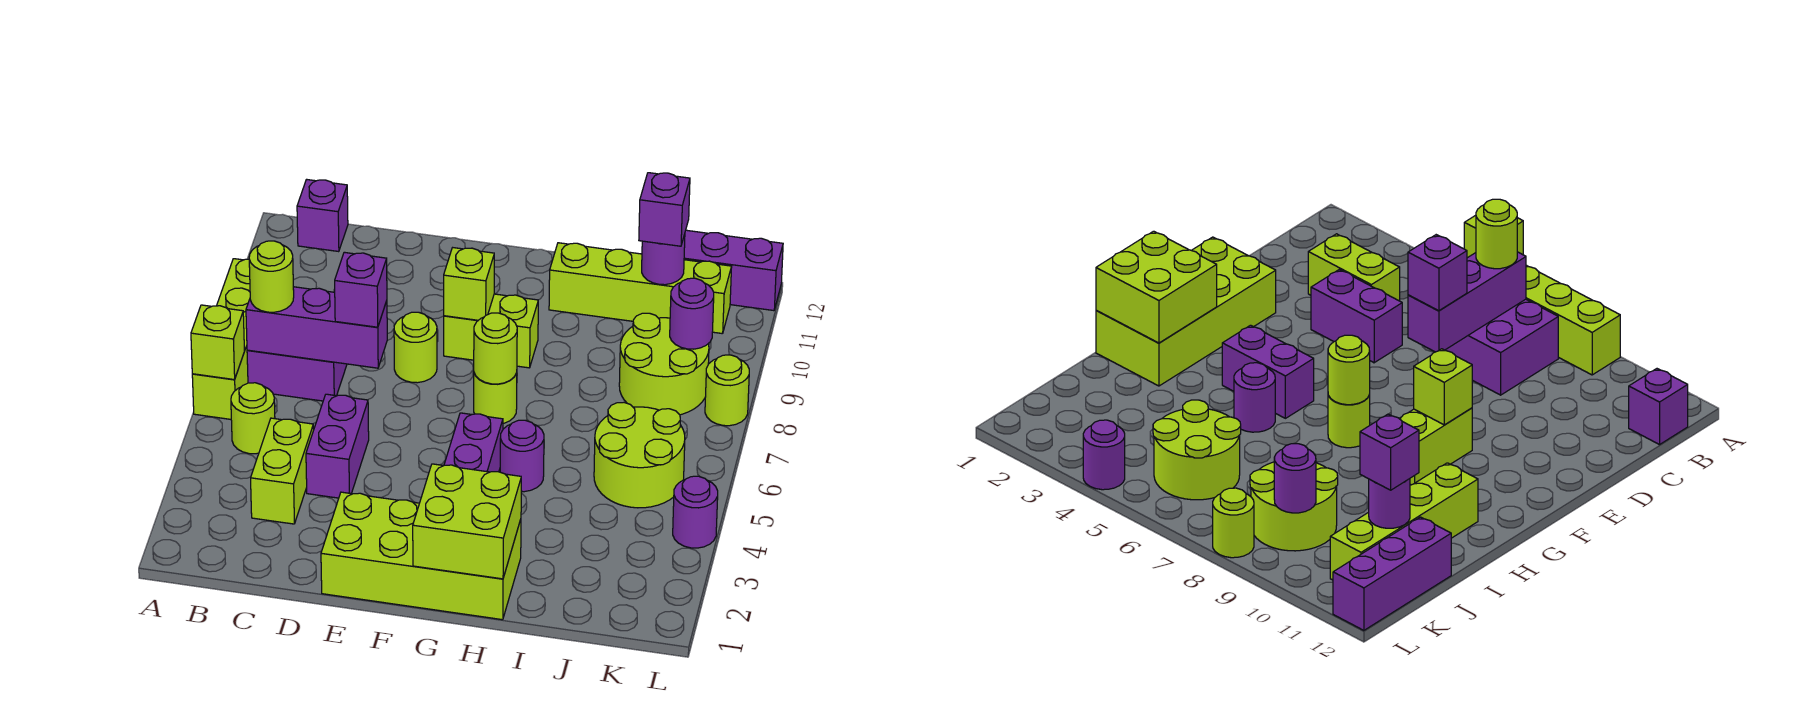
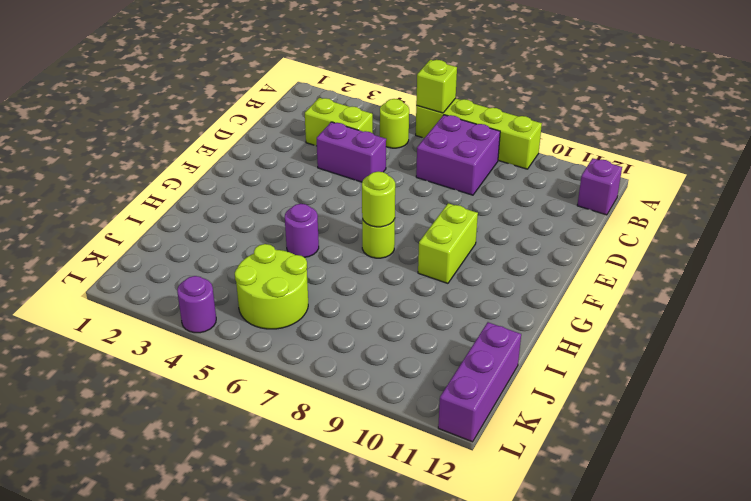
none -> lime 2x4 brick [321,492,521,620]
none -> lime 1x1 round brick [394,312,437,383]
none -> purple 1x2 brick [444,413,503,472]

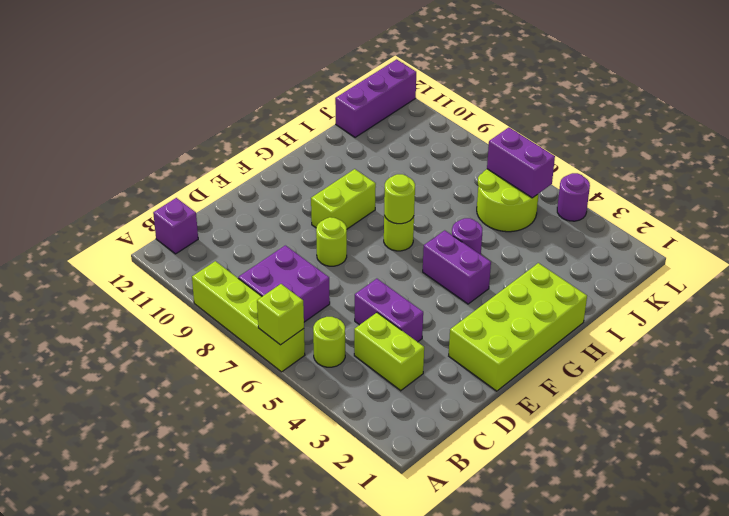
purple 1x2 brick [487,128,555,198] -> none
none -> lime 1x4 brick [549,243,732,334]
none -> lime 2x2 round brick [619,313,709,415]
none -> lime 1x1 round brick [705,355,749,426]

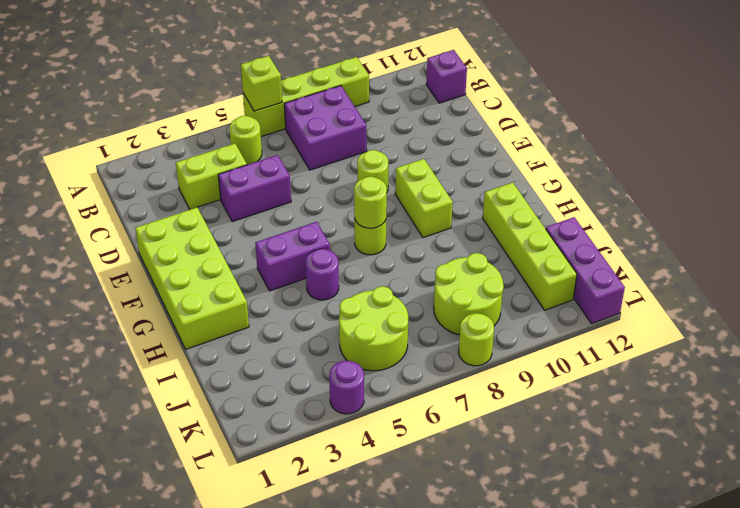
none -> purple 1x3 brick [246,287,387,368]
none -> lime 1x1 brick [444,248,494,320]
none -> lime 2x2 brick [413,464,521,579]

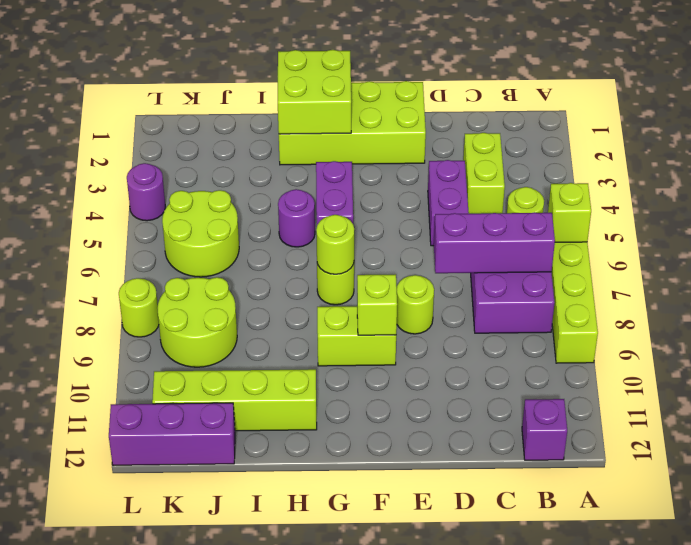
none -> purple 1x1 round brick [642,234,685,285]
none -> purple 1x1 round brick [670,278,714,349]
none -> lime 1x1 round brick [249,241,294,312]

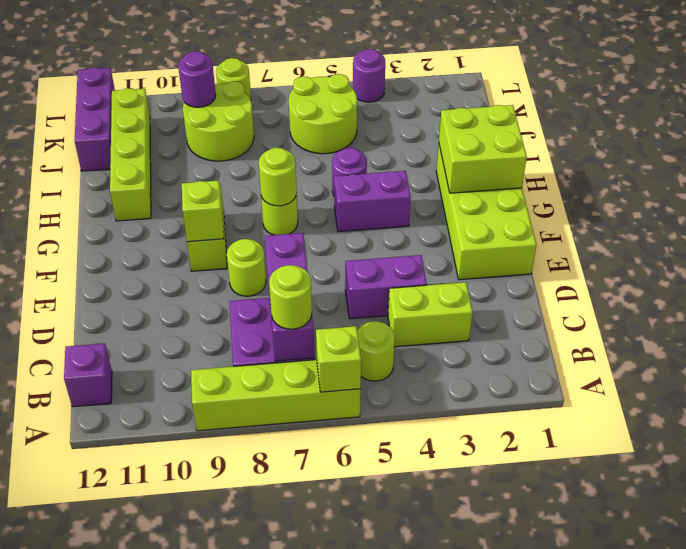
none -> purple 1x1 round brick [642,234,685,285]
none -> purple 1x1 brick [335,252,387,327]
none -> purple 1x1 brick [639,173,690,246]

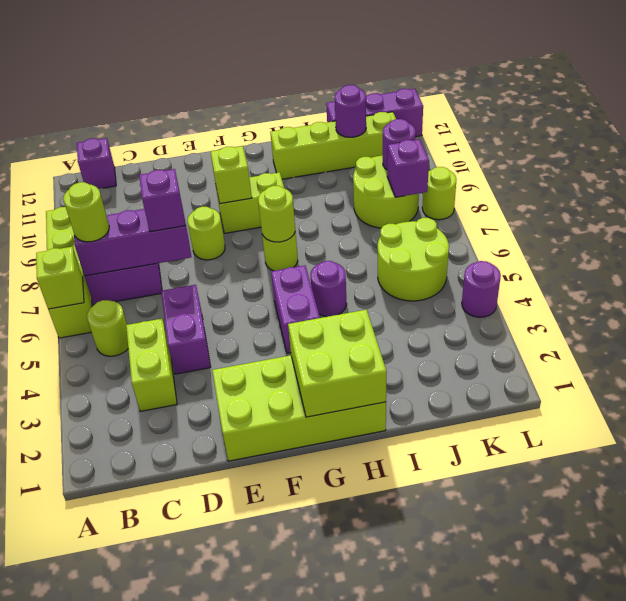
purple 1x1 brick [387,139,429,197] -> purple 1x1 brick moved to [639,173,690,246]

